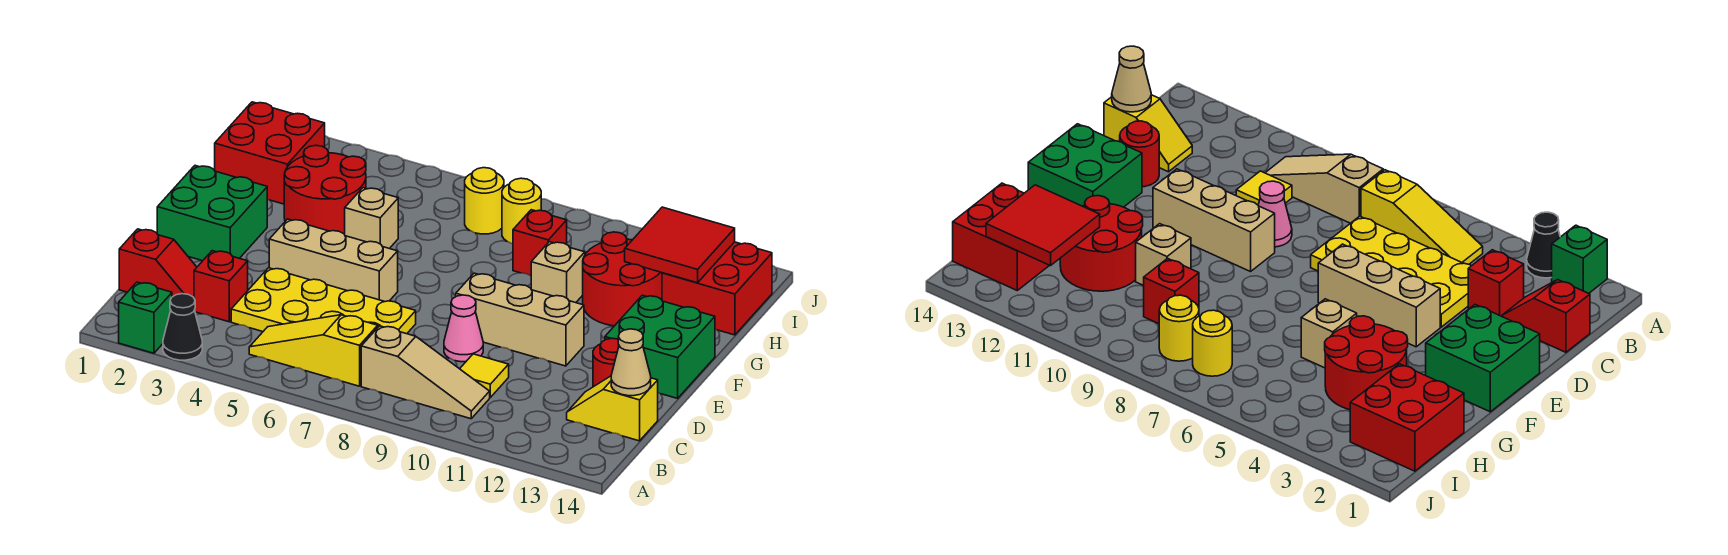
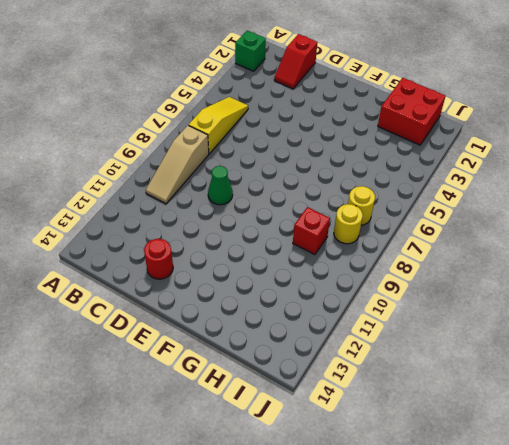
green 1x1 cone [208,166,233,205] -> pink 1x1 cone [444,295,483,362]
none -> black 1x1 cone [163,294,202,360]
none -> red 1x1 brick [194,251,248,322]
none -> yellow 2x4 plate [231,268,416,334]

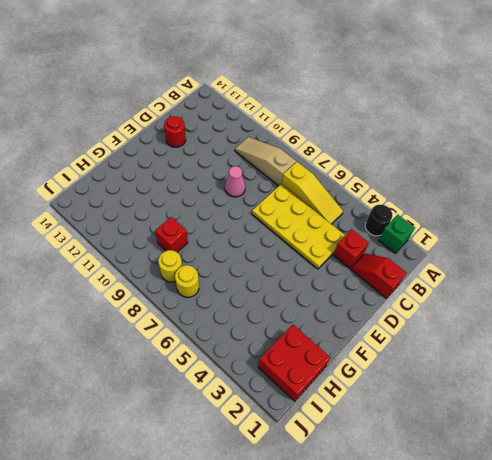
black 1x1 round brick [365,205,392,236] -> black 1x1 cone [163,294,202,360]
none -> yellow 1x1 tile [460,354,509,397]
none -> yellow 1x2 slope [567,376,658,441]
none -> green 2x2 brick [157,166,267,261]

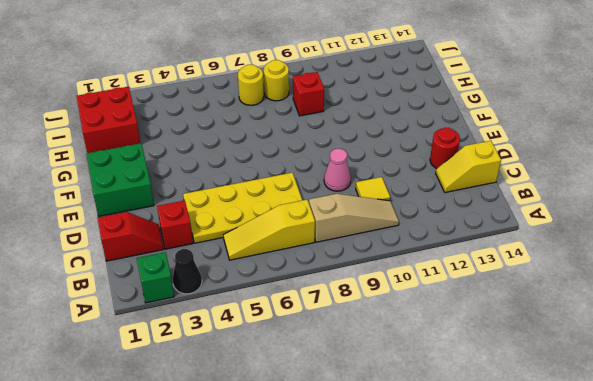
none -> tan 1x3 brick [269,219,398,302]
none -> tan 1x3 brick [456,273,584,366]
none -> green 2x2 brick [605,295,715,398]

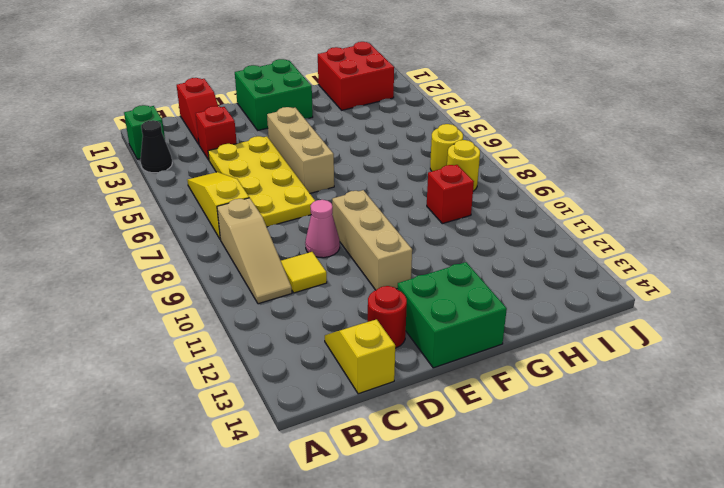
none -> red 2x2 round brick [284,145,366,234]
none -> tan 1x1 brick [345,188,398,249]
none -> tan 1x1 brick [531,242,585,303]

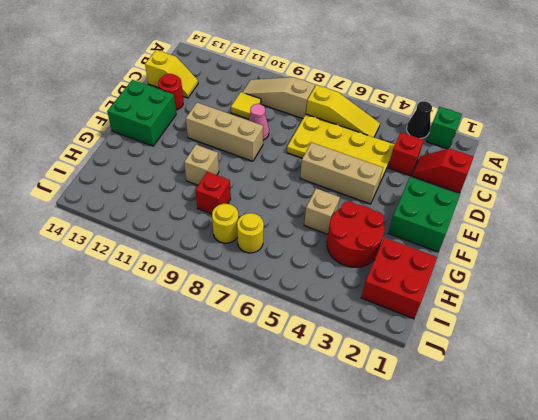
none -> red 2x2 round brick [583,232,662,326]
none -> red 2x2 brick [662,242,772,335]
none -> tan 1x1 cone [611,329,651,396]

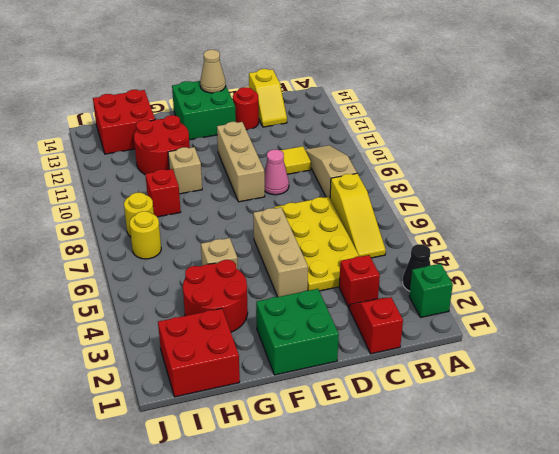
tan 1x1 cone [200,50,226,93] -> tan 1x1 cone moved to [611,329,651,396]
none -> red 2x2 tile [625,207,735,283]

